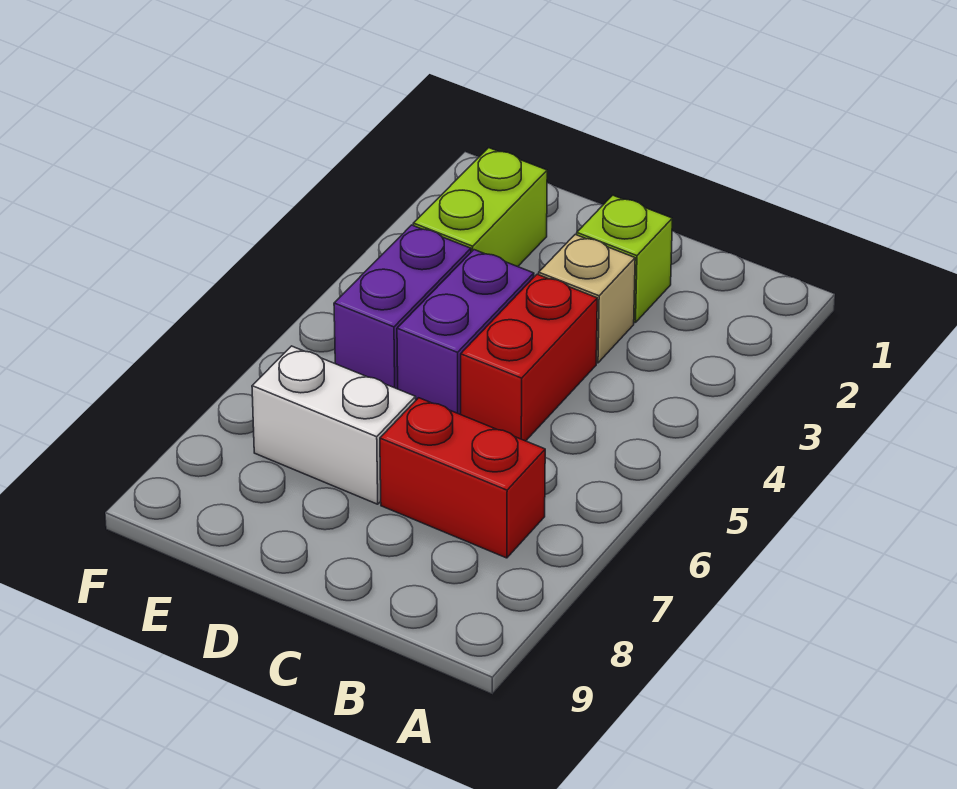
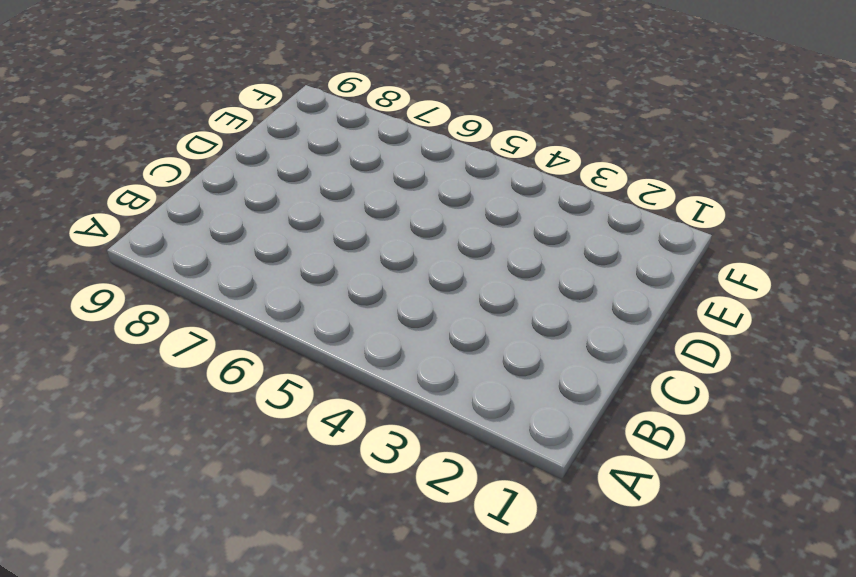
none -> red 1x2 brick [380,398,545,558]
none -> lime 1x1 brick [577,195,672,323]

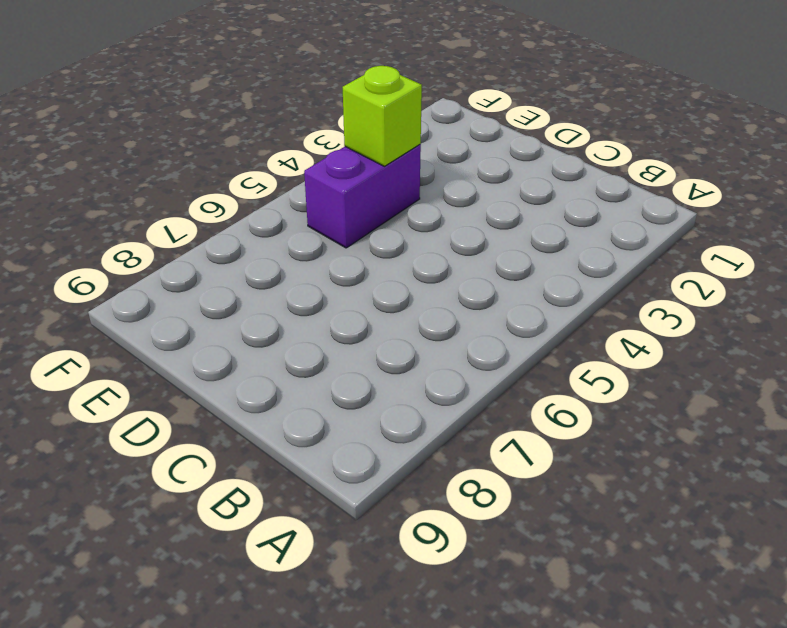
lime 1x1 brick [343,66,422,166] -> lime 1x1 brick moved to [577,195,672,323]
none -> red 1x2 brick [380,398,545,558]
none -> tan 1x1 brick [539,235,635,363]

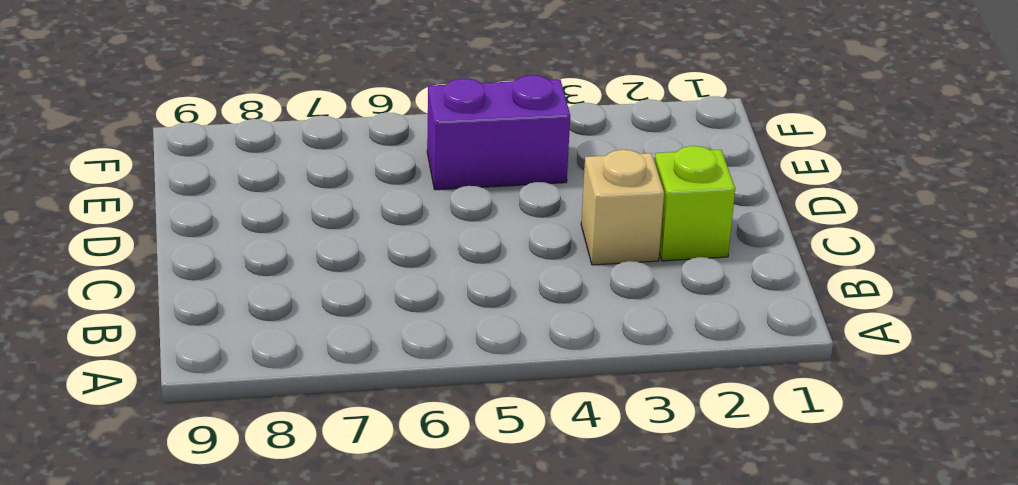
none -> red 1x2 brick [380,398,545,558]
none -> red 1x2 brick [461,274,597,441]

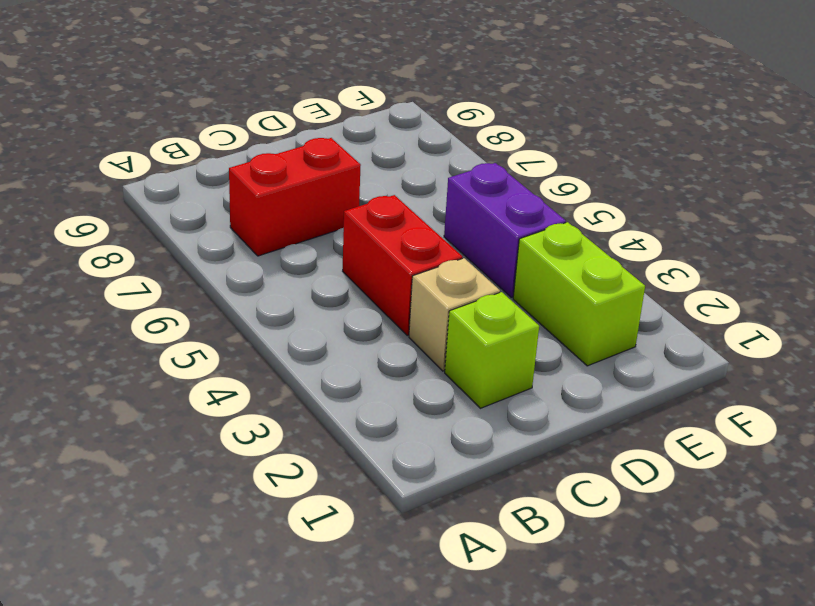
none -> purple 1x2 brick [397,250,534,414]
none -> white 1x2 brick [252,346,416,504]

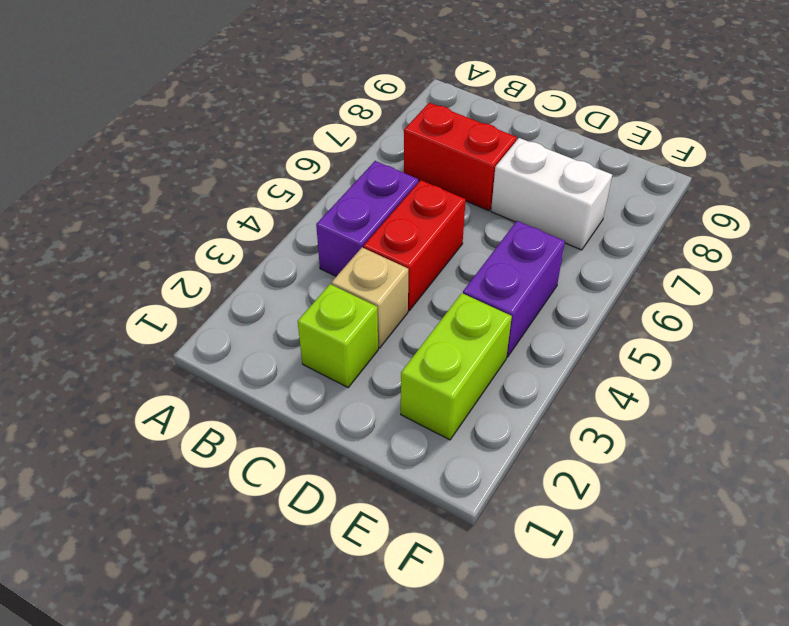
purple 1x2 brick [316,161,418,276] -> purple 1x2 brick moved to [397,250,534,414]

